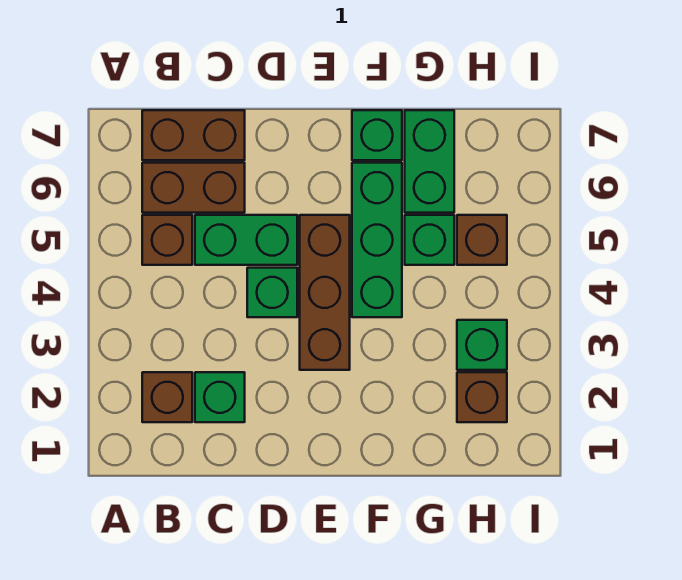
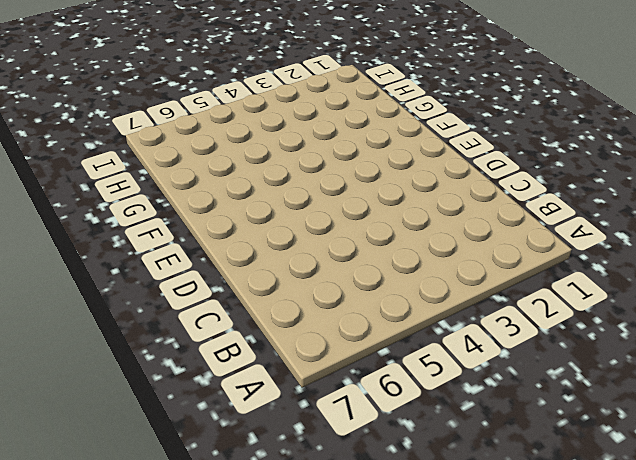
none -> brown 1x1 brick [142,372,192,422]
none -> brown 1x1 brick [142,215,192,265]
none -> brown 1x2 brick [142,163,245,213]

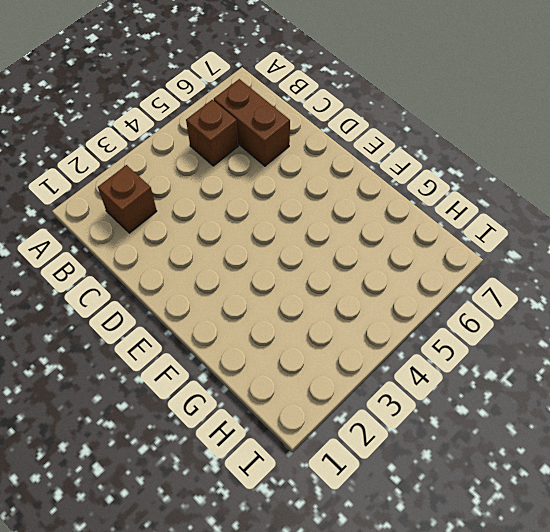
none -> brown 1x2 brick [142,110,245,160]
none -> green 1x1 brick [195,372,245,422]
none -> green 1x2 brick [195,215,297,265]

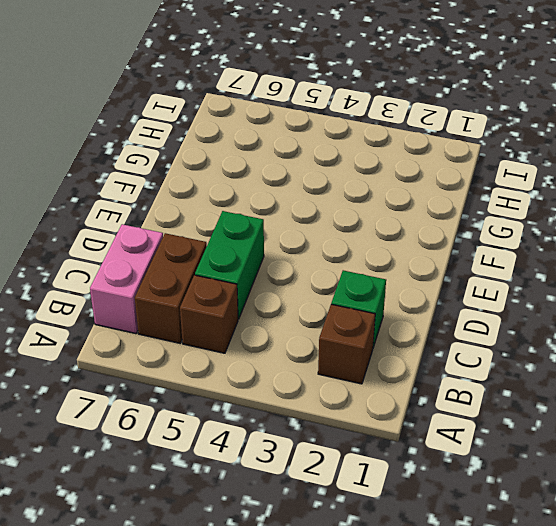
pink 1x2 brick [90,224,163,334] -> brown 1x2 brick [142,110,245,160]
none -> green 1x1 brick [247,268,297,317]
none -> brown 1x3 brick [300,215,350,370]
none -> green 1x3 brick [352,163,402,317]

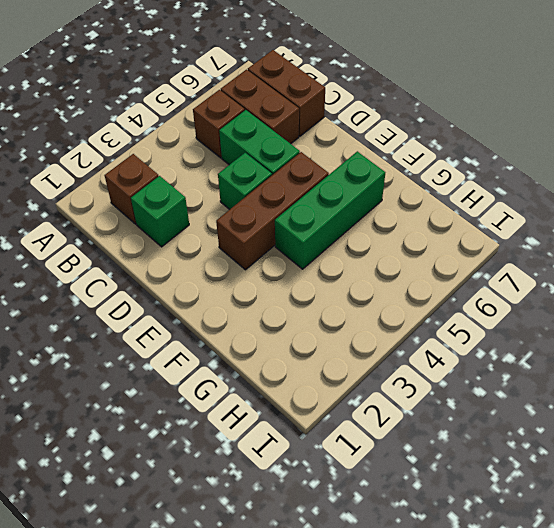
none -> green 1x1 brick [352,110,402,160]
none -> green 1x1 brick [405,215,454,265]
none -> green 1x2 brick [405,110,454,213]

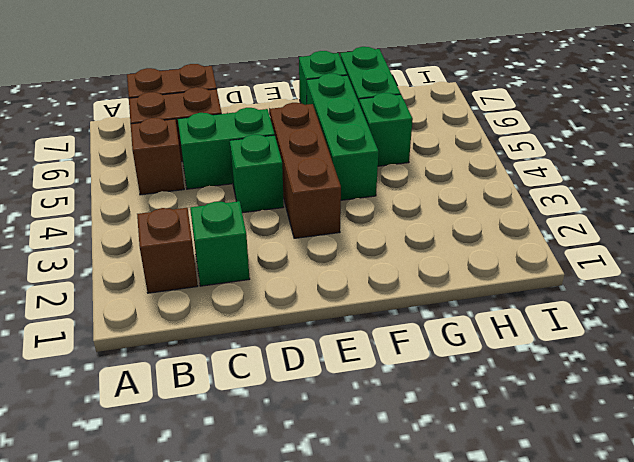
none -> brown 1x1 brick [457,372,507,422]
none -> green 1x1 brick [457,320,507,370]
none -> brown 1x1 brick [457,215,507,265]

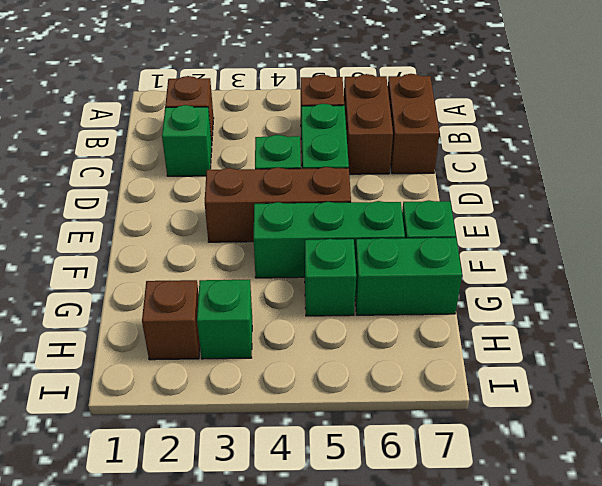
none -> brown 1x1 brick [457,215,507,265]

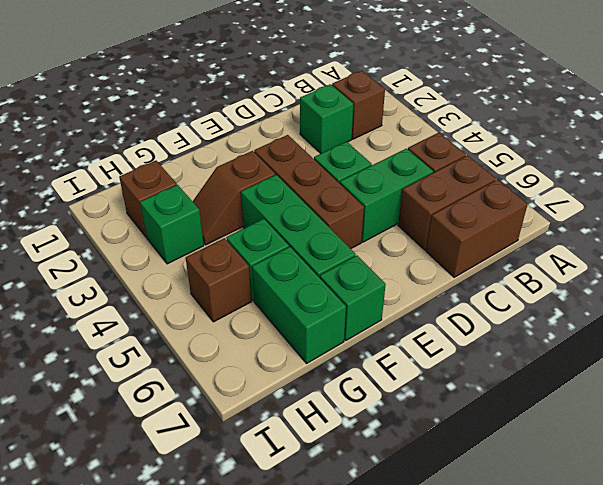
brown 1x2 slope [193,151,275,245] -> none

